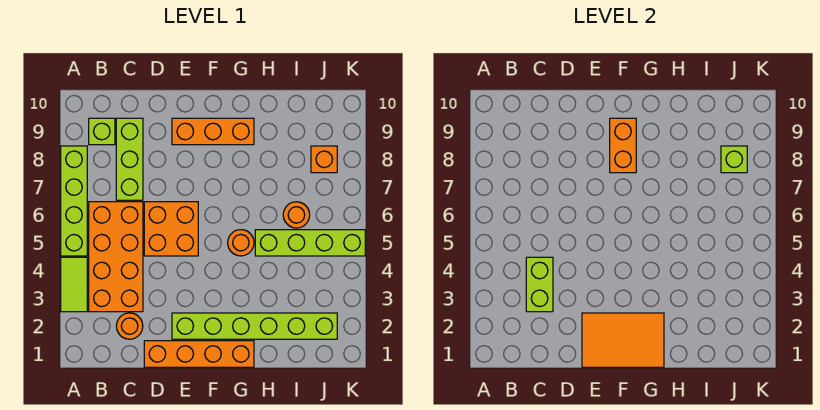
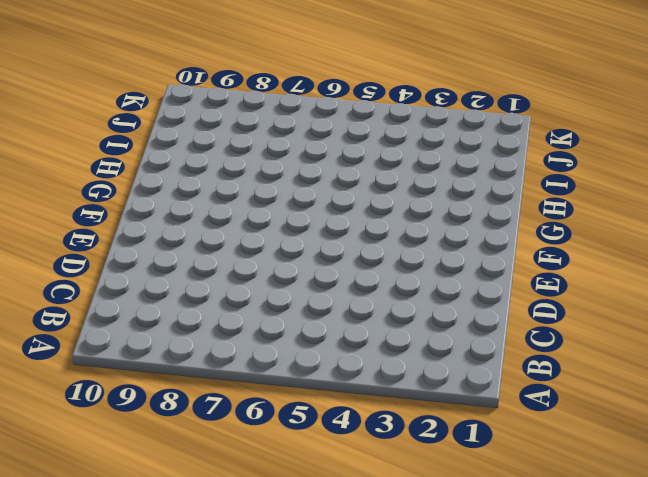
none -> lime 1x2 tile [61,257,87,312]
none -> lime 1x4 brick [61,146,87,256]
none -> orange 2x4 brick [89,202,143,312]

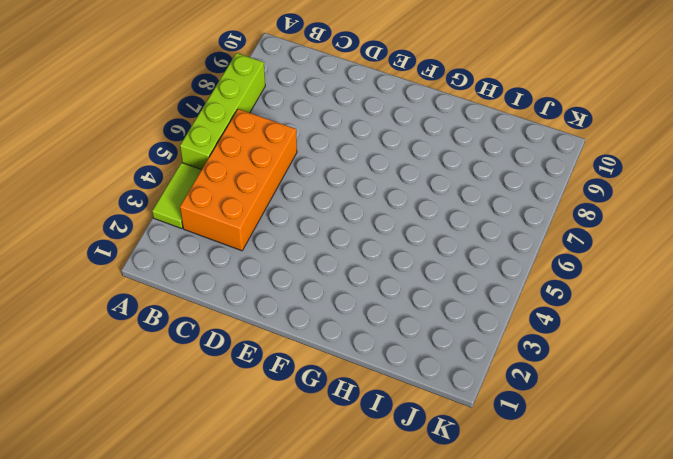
none -> lime 1x1 brick [89,118,115,145]
none -> orange 1x1 round brick [116,313,143,339]
none -> lime 1x3 brick [116,118,143,200]

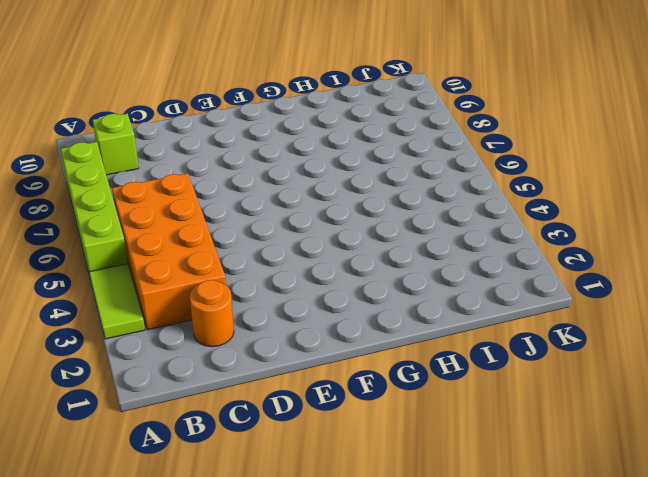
none -> lime 1x3 brick [116,118,143,200]
none -> orange 1x4 brick [144,341,254,367]
none -> orange 2x2 brick [144,202,198,256]

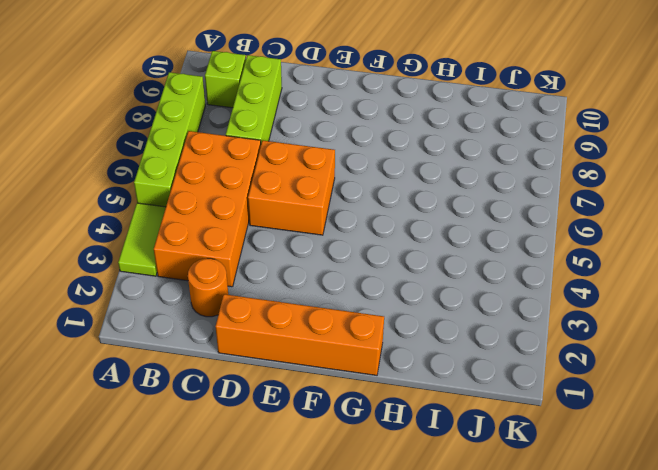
none -> lime 1x6 brick [172,313,337,339]
none -> orange 1x3 brick [172,118,254,145]
none -> orange 1x1 round brick [228,230,254,256]

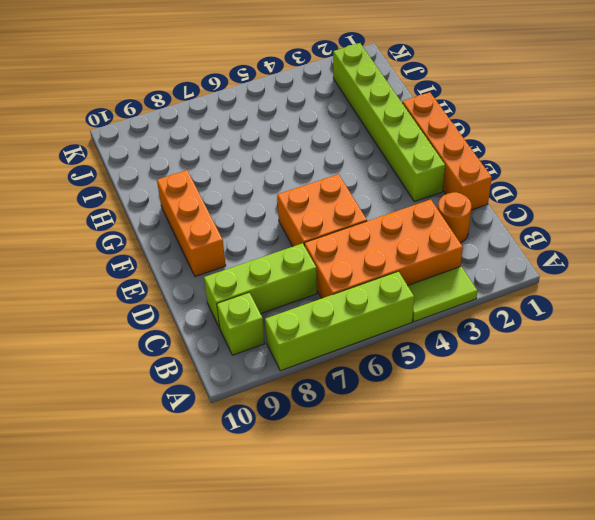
none -> orange 1x1 round brick [228,230,254,256]
none -> lime 1x4 brick [255,230,365,256]
none -> orange 1x1 round brick [283,202,310,228]

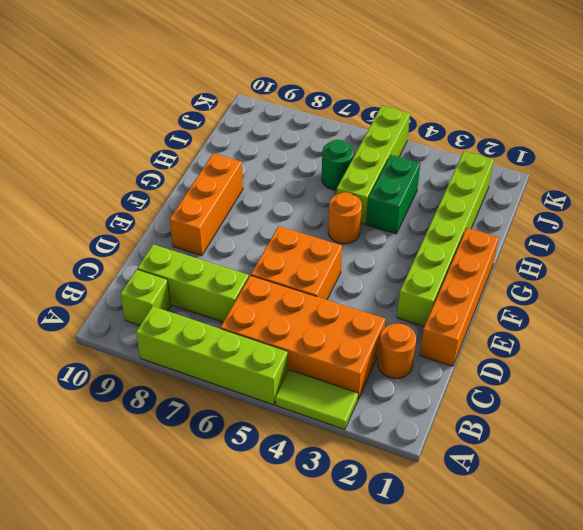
green 1x2 brick [367,155,420,234] -> none
green 1x1 round brick [322,140,354,190] -> orange 1x1 round brick [283,202,310,228]
none -> orange 1x1 brick [311,146,337,173]
none -> lime 1x2 brick [526,257,553,312]
none -> orange 2x3 tile [582,313,664,367]

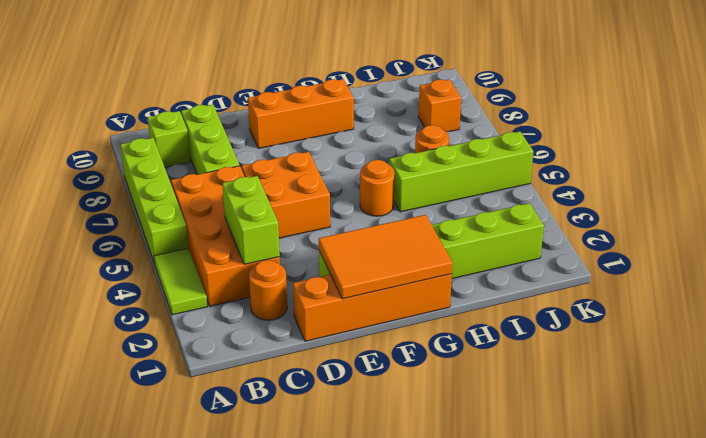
none -> orange 1x2 brick [610,118,636,173]
none -> lime 1x1 brick [721,146,747,173]

